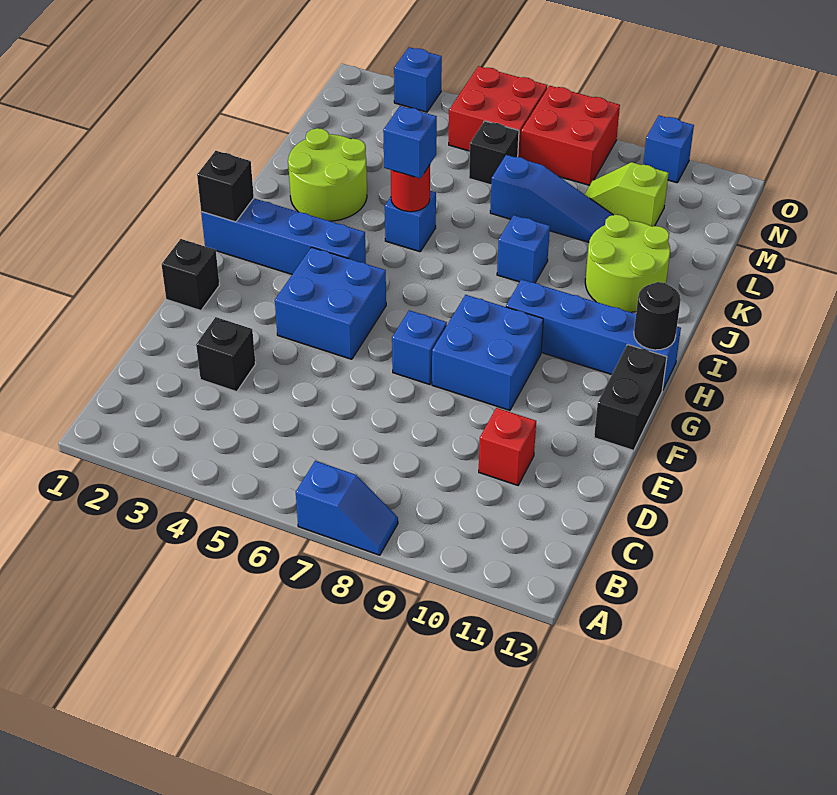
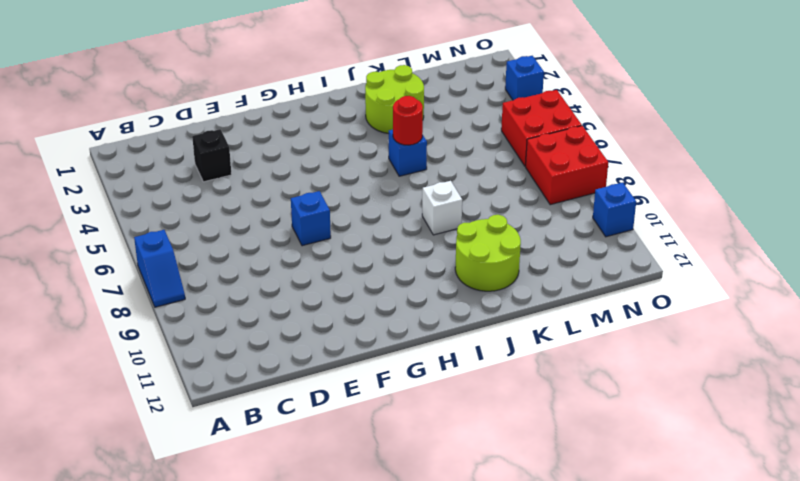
white 1x1 brick [422,181,462,235] -> blue 1x1 brick [497,215,550,283]
none -> red 1x1 brick [479,408,536,485]
none -> black 1x1 brick [161,239,219,311]
none -> blue 2x2 brick [275,247,386,359]

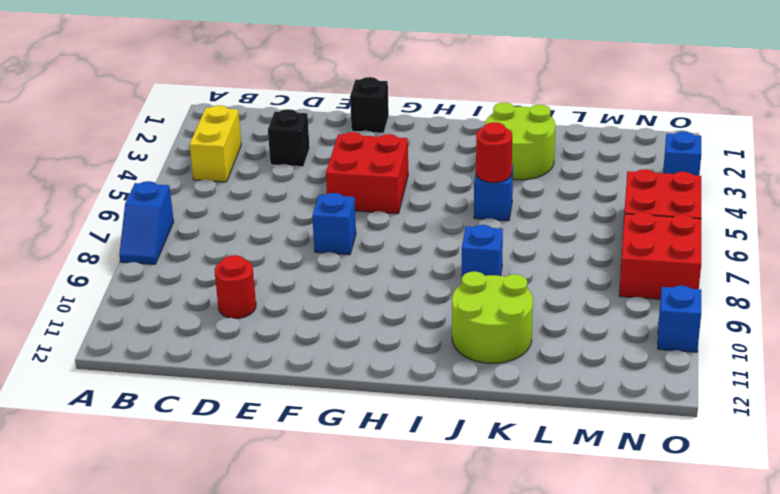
yellow 1x2 brick [190,105,241,182] -> none
red 1x1 round brick [215,255,256,318] -> red 1x1 brick [479,408,536,485]
red 2x2 brick [326,132,408,214] -> blue 2x2 brick [275,247,386,359]
none -> blue 2x2 brick [432,295,543,410]
none -> black 1x2 brick [594,345,667,450]
none -> blue 1x4 brick [201,198,366,274]

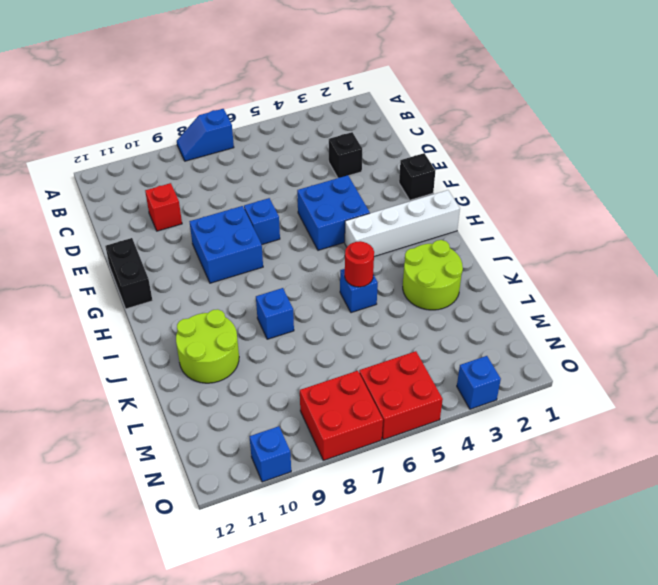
white 1x4 brick [345,190,460,257] -> blue 1x4 brick [201,198,366,274]
none -> blue 1x4 brick [506,279,681,390]
none -> blue 1x3 slope [490,155,613,242]
none -> black 1x1 brick [469,121,519,185]

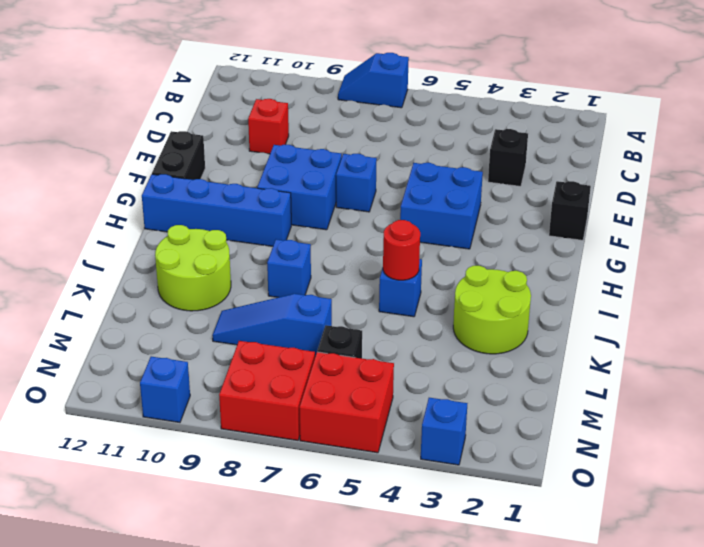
none -> blue 1x4 brick [201,198,366,274]
none -> lime 1x2 slope [585,162,669,226]
none -> black 1x1 brick [197,151,254,222]

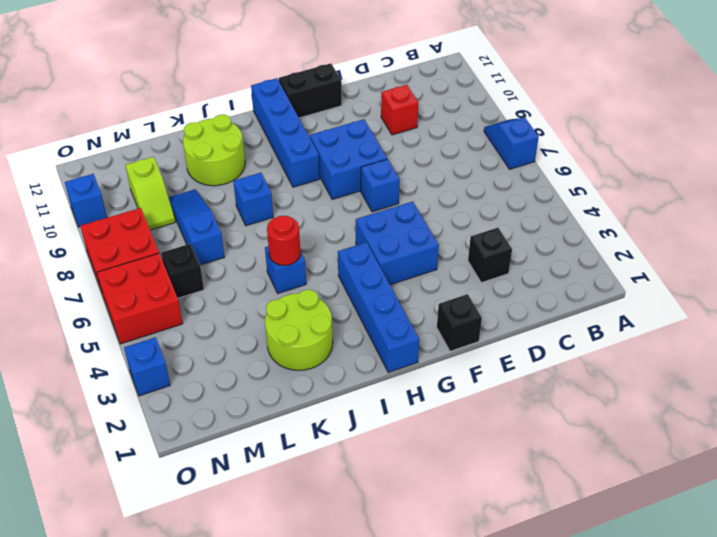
none -> black 1x1 brick [197,151,254,222]
none -> black 1x1 round brick [634,282,681,350]
none -> blue 1x1 brick [383,106,437,178]

